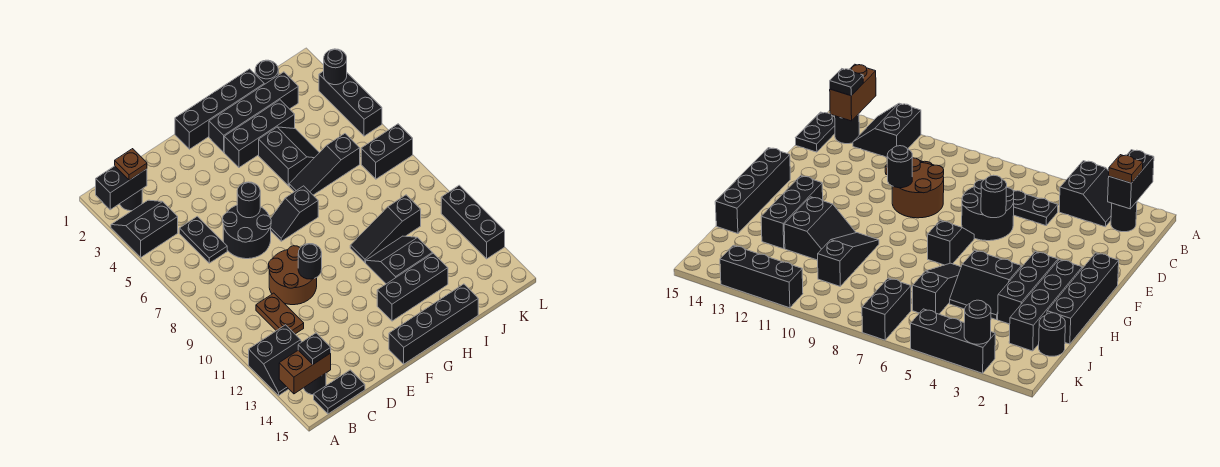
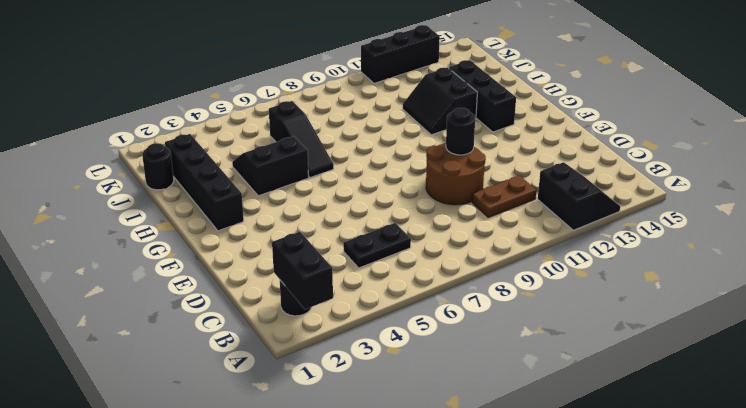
none -> black 2x2 slope [111,200,178,257]
none -> black 1x1 round brick [304,373,326,395]
none -> black 1x2 plate [314,370,365,414]
none -> black 2x2 round brick [223,205,271,259]

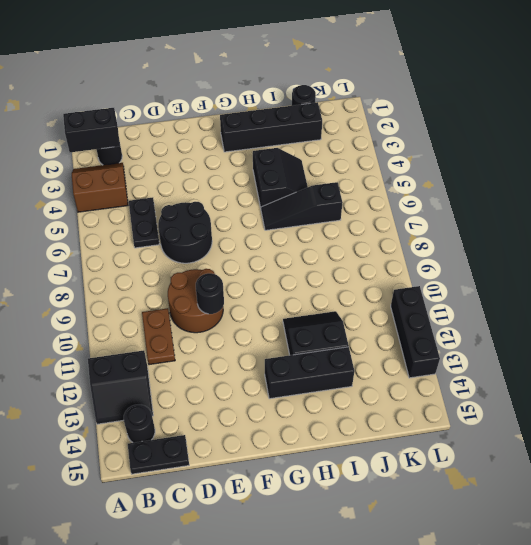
brown 2x2 slope [72,163,128,212] -> black 2x2 slope [111,200,178,257]
none -> black 1x4 brick [175,69,264,149]
none -> black 1x2 slope [271,186,318,241]
none -> black 1x4 brick [389,284,478,364]
none -> black 1x3 brick [224,100,295,167]

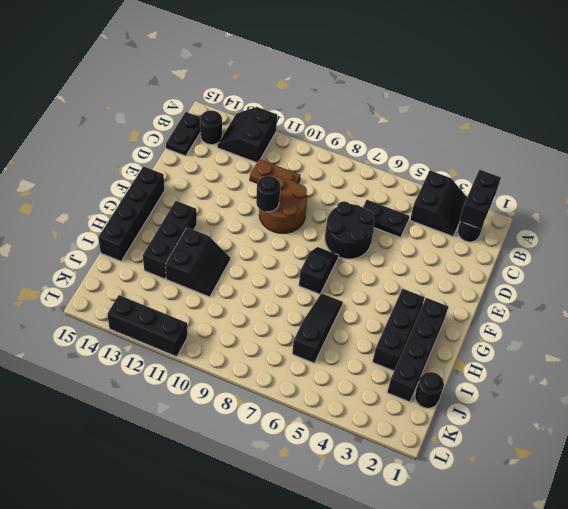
none -> black 1x4 brick [175,69,264,149]
none -> black 2x2 slope [259,127,319,186]
none -> black 1x3 slope [350,195,421,262]
none -> black 1x2 brick [361,124,413,179]

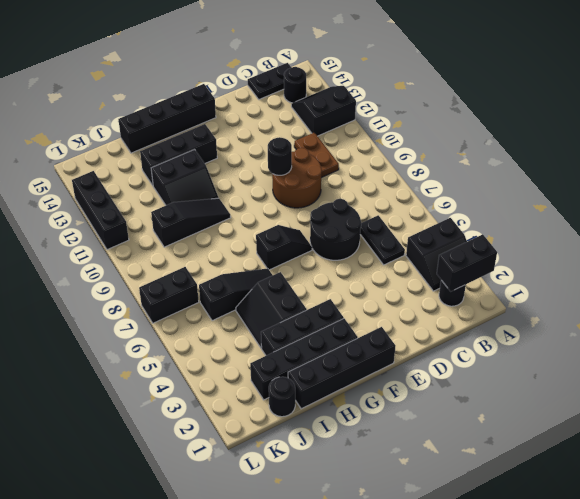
none -> black 1x3 brick [319,71,382,136]
none -> brown 1x2 brick [279,350,331,394]
none -> black 1x1 round brick [237,182,260,218]
none -> black 1x1 round brick [324,49,347,85]

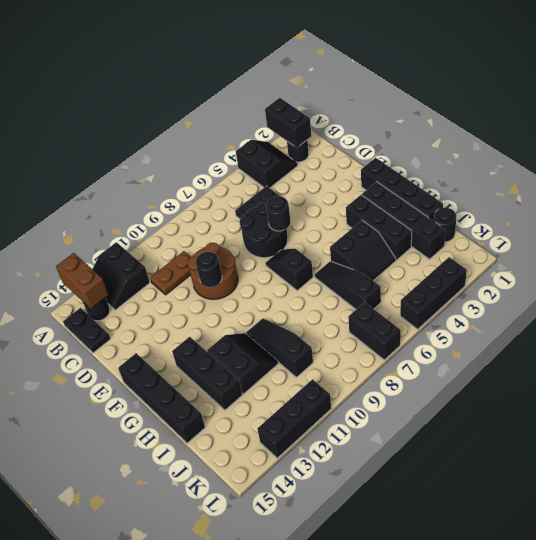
none -> black 1x1 round brick [324,49,347,85]
none -> brown 1x1 plate [115,149,147,180]
none -> black 1x1 plate [298,333,331,364]

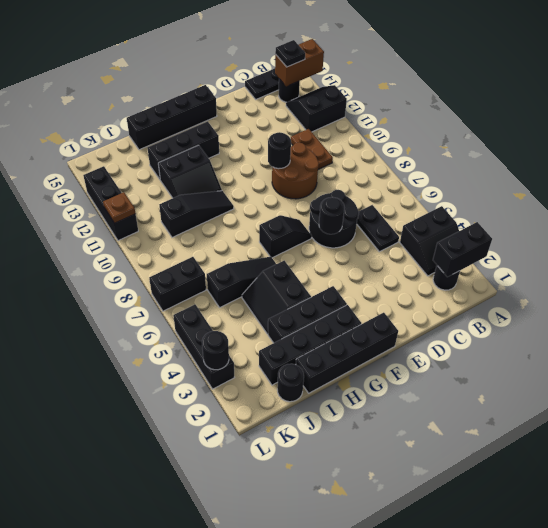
brown 1x1 plate [103,192,136,223] -> brown 1x1 plate moved to [115,149,147,180]

